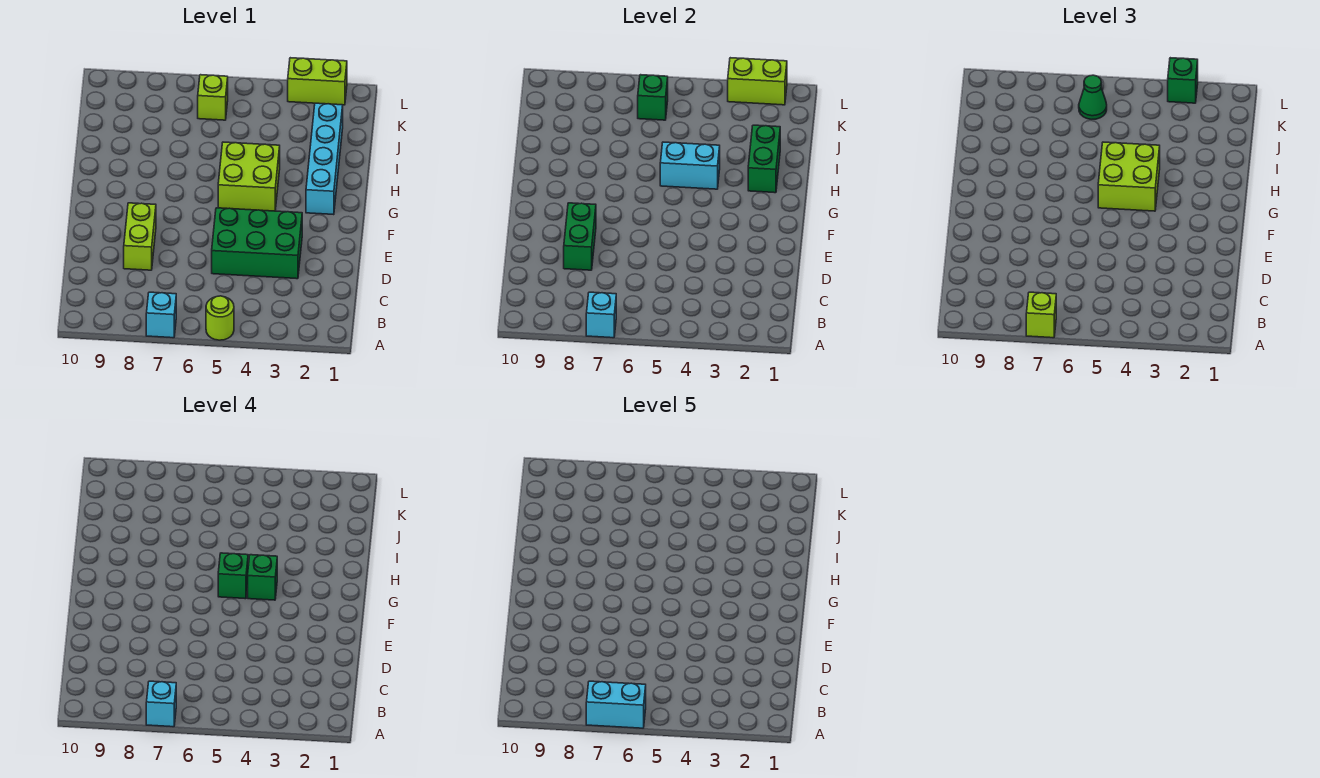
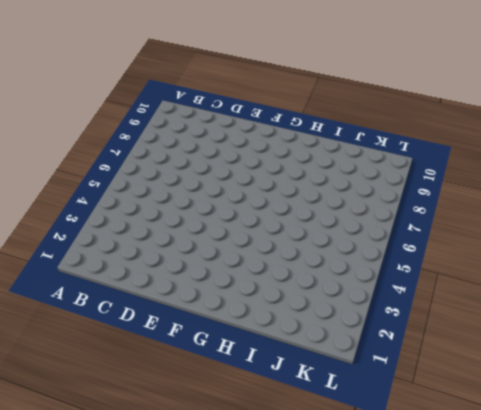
none -> lime 1x1 round brick [206,296,234,340]
none -> cyan 1x1 brick [146,292,176,338]
none -> green 2x3 brick [212,208,302,279]

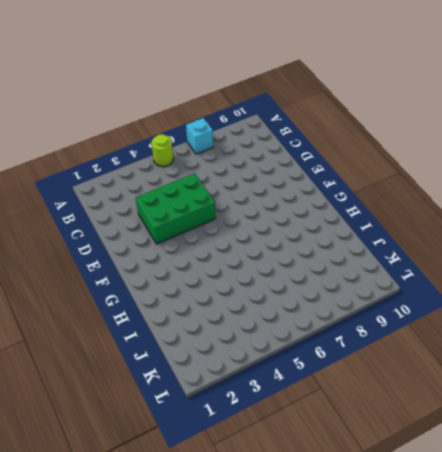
none -> lime 1x2 brick [124,203,156,270]
none -> cyan 1x4 brick [306,103,343,215]
none -> lime 2x2 brick [218,142,280,211]

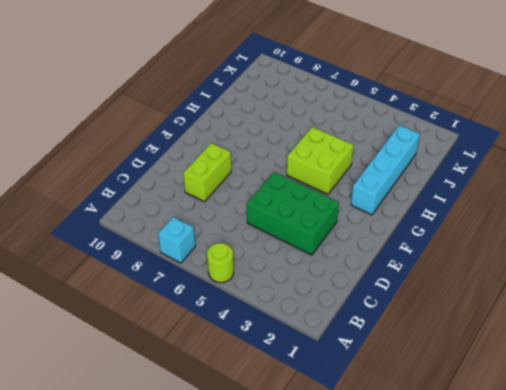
none -> lime 1x1 brick [198,75,228,120]
none -> lime 1x2 brick [288,58,347,105]
none -> cyan 1x1 brick [586,292,616,338]

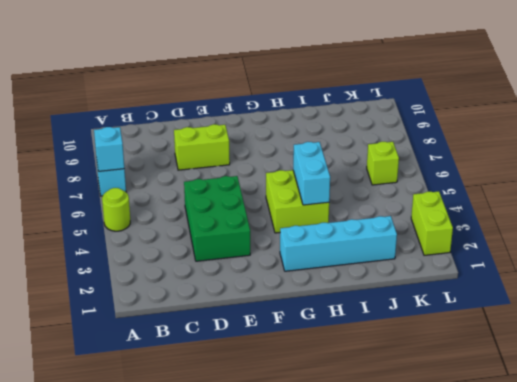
none -> green 1x2 brick [564,203,596,270]
none -> green 1x2 brick [748,125,780,193]
none -> green 1x1 brick [638,75,668,120]

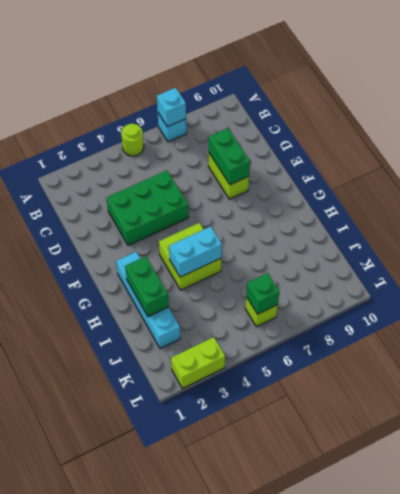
none -> lime 1x2 brick [728,58,787,105]
none -> lime 1x1 brick [1026,292,1056,338]
none -> lime 2x2 brick [1098,142,1160,211]

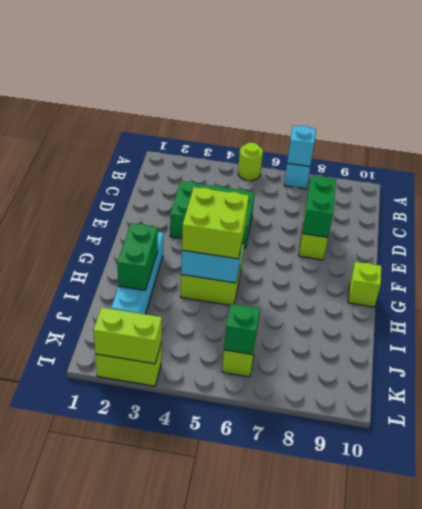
lime 1x1 brick [348,262,381,307] -> lime 1x1 brick moved to [1026,292,1056,338]
none -> green 1x1 cone [1079,75,1107,119]
none -> green 1x1 brick [1168,58,1198,103]
none -> cyan 1x1 brick [146,681,176,727]

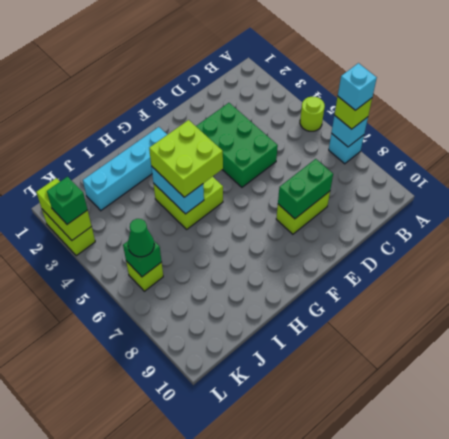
none -> green 1x2 brick [748,125,780,193]
none -> green 1x1 brick [248,555,277,600]
none -> green 1x1 brick [218,553,248,599]

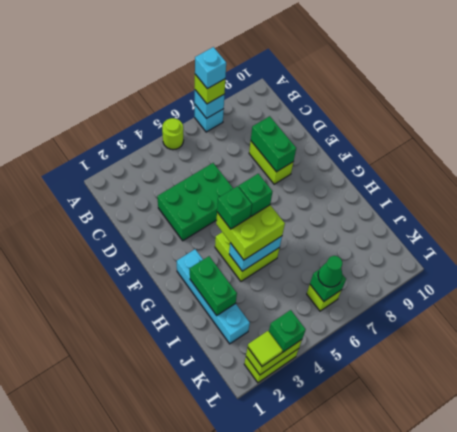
lime 1x1 tile [248,331,283,366] -> none
none -> cyan 1x2 brick [586,681,646,728]

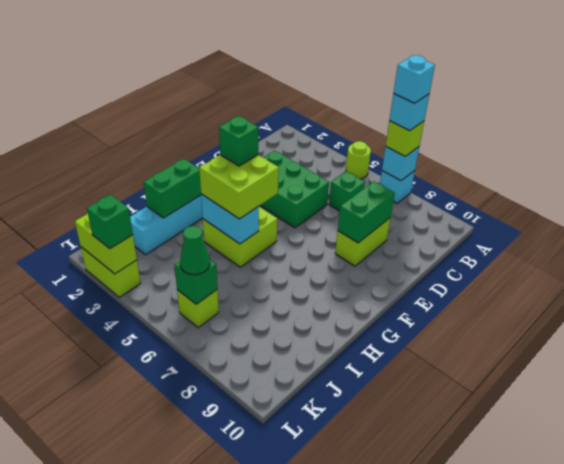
cyan 1x1 brick [394,55,435,103] -> cyan 1x2 brick [586,681,646,728]
green 1x1 brick [329,171,365,211] -> green 1x1 brick moved to [218,553,248,599]

